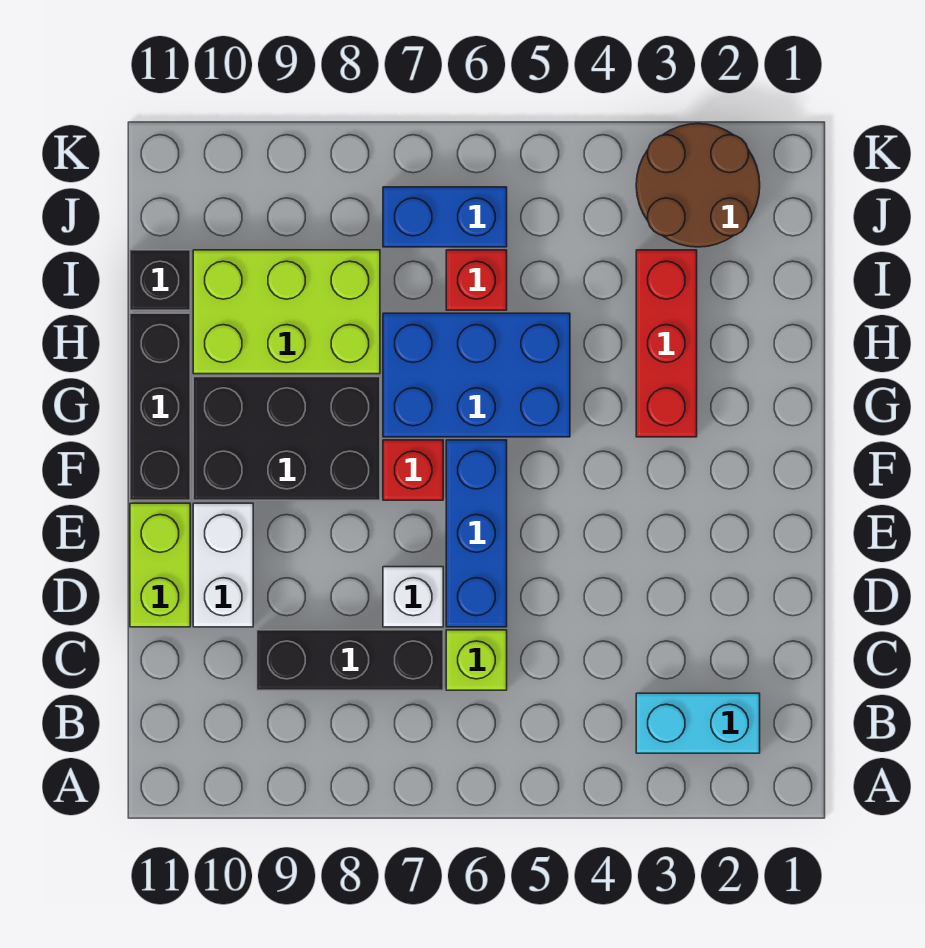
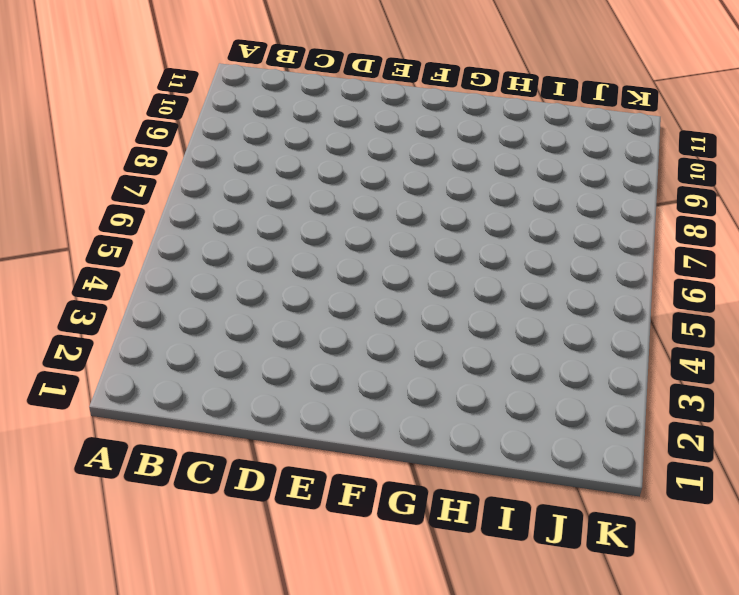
none -> cyan 1x2 brick [636,693,760,753]
none -> lime 1x1 brick [446,630,507,690]
none -> black 1x3 brick [257,630,443,690]

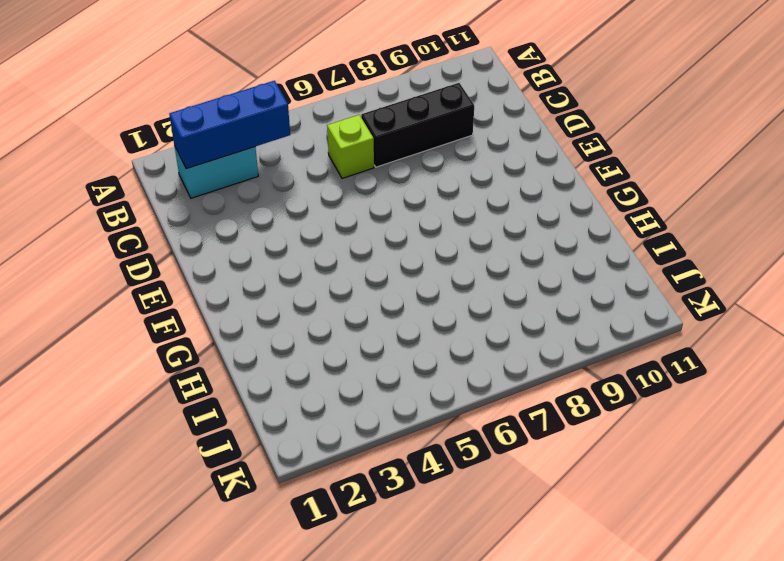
blue 1x3 brick [169,81,290,169] -> blue 1x3 brick turned to [446,440,507,627]
none -> white 1x1 brick [383,567,443,627]
none -> white 1x2 brick [193,503,253,627]
none -> lime 1x2 brick [130,503,190,627]

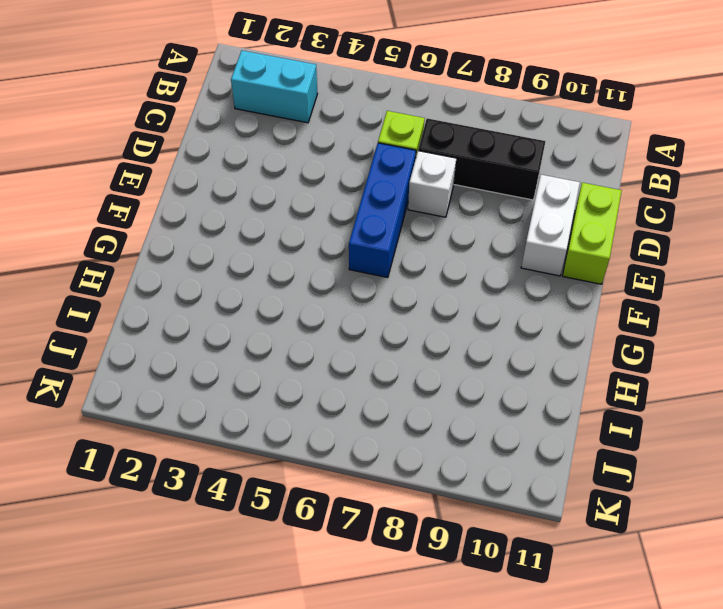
none -> red 1x1 brick [383,440,443,500]
none -> black 2x3 brick [193,377,380,500]
none -> black 1x3 brick [130,313,190,500]

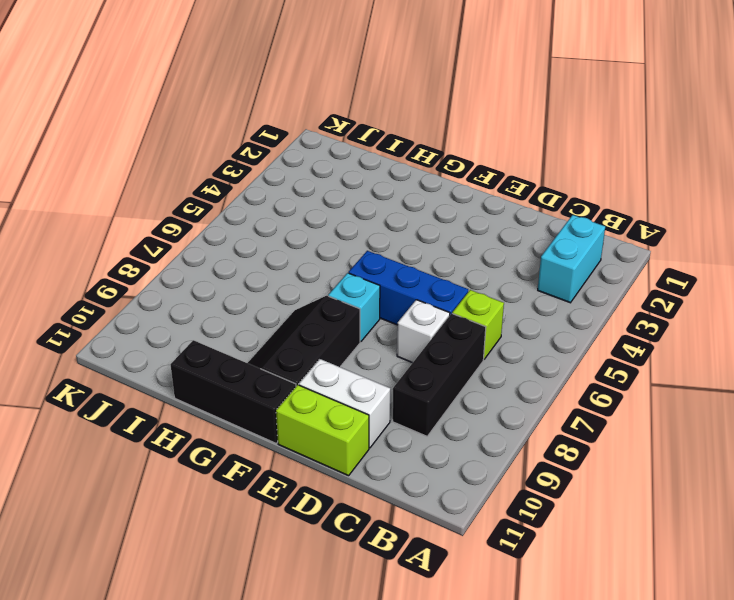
cyan 1x1 brick [328,273,380,342] -> red 1x1 brick [383,440,443,500]
black 2x3 slope [248,296,360,386] -> black 2x3 brick [193,377,380,500]
none -> red 1x3 brick [636,250,697,437]
none -> blue 2x3 brick [383,313,570,437]
none -> lime 2x3 brick [193,250,380,374]

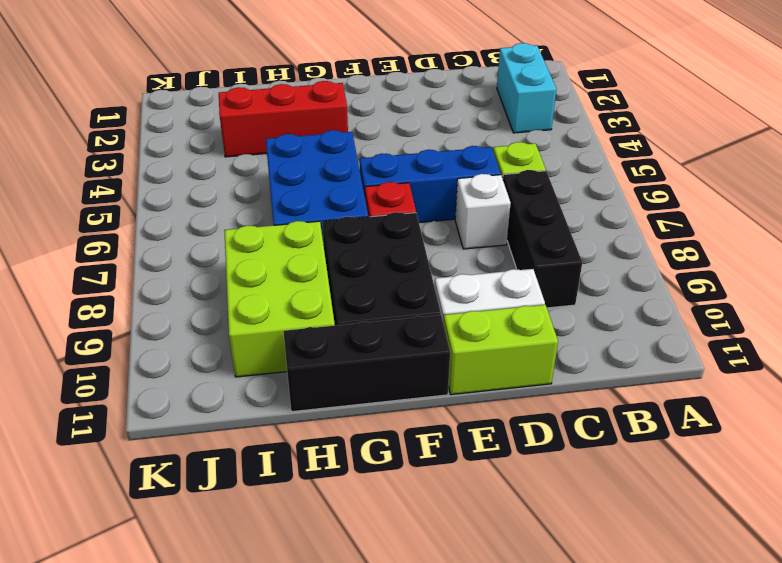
none -> red 1x1 brick [446,250,507,310]
none -> black 1x1 brick [130,250,190,310]
none -> brown 2x2 round brick [636,124,760,247]

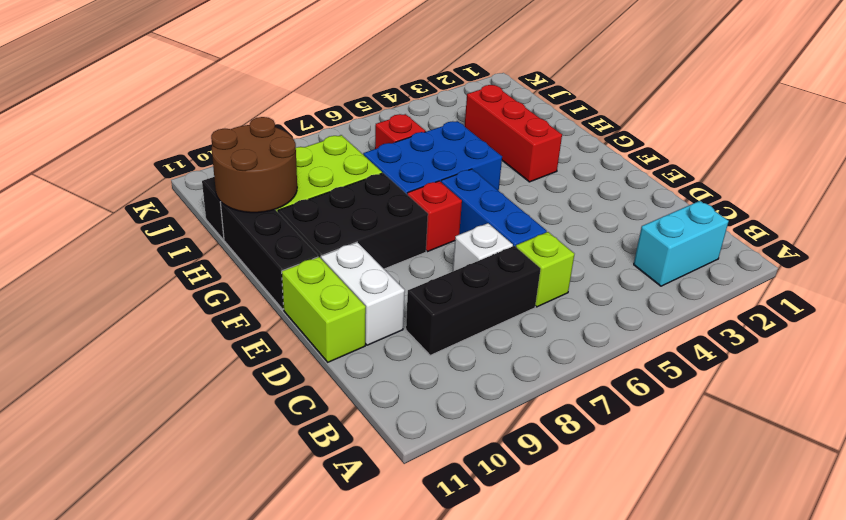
brown 2x2 round brick [211,117,297,213] -> brown 2x2 round brick moved to [636,124,760,247]
none -> blue 1x2 brick [383,187,507,247]

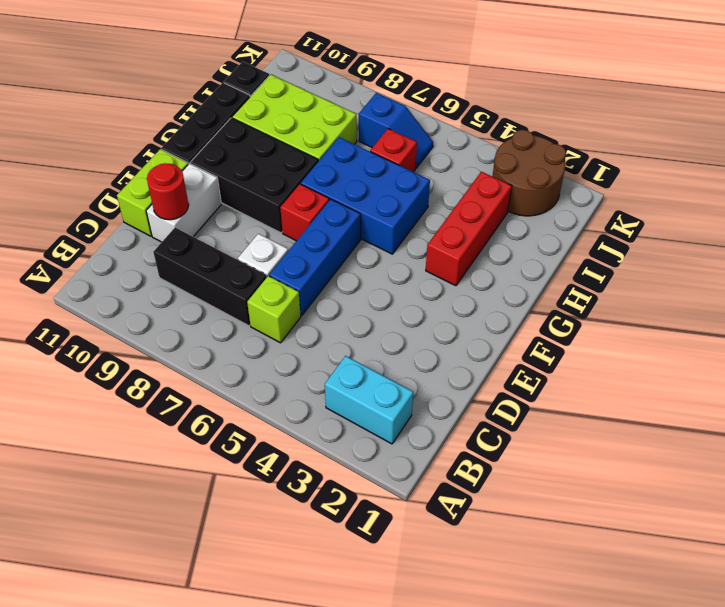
red 1x1 round brick [147,163,189,220] -> none
blue 1x2 slope [359,93,433,168] -> blue 1x2 brick [383,187,507,247]

